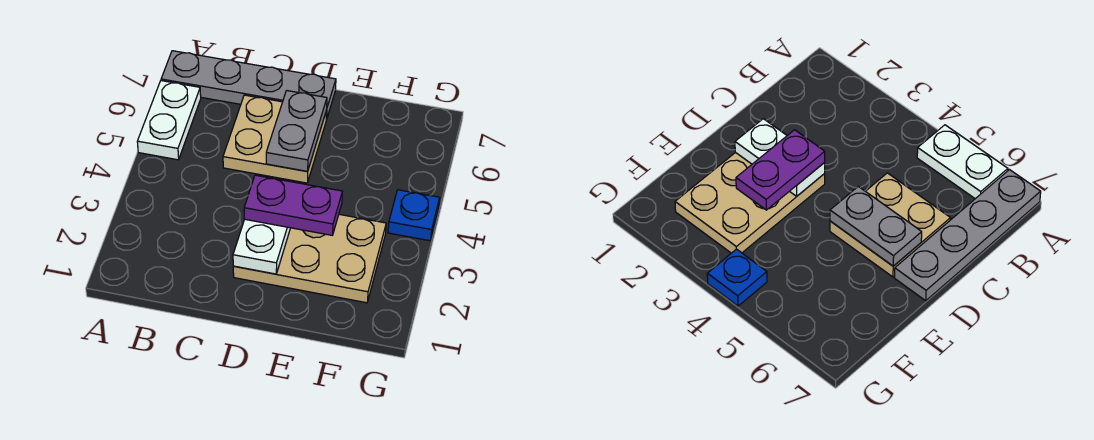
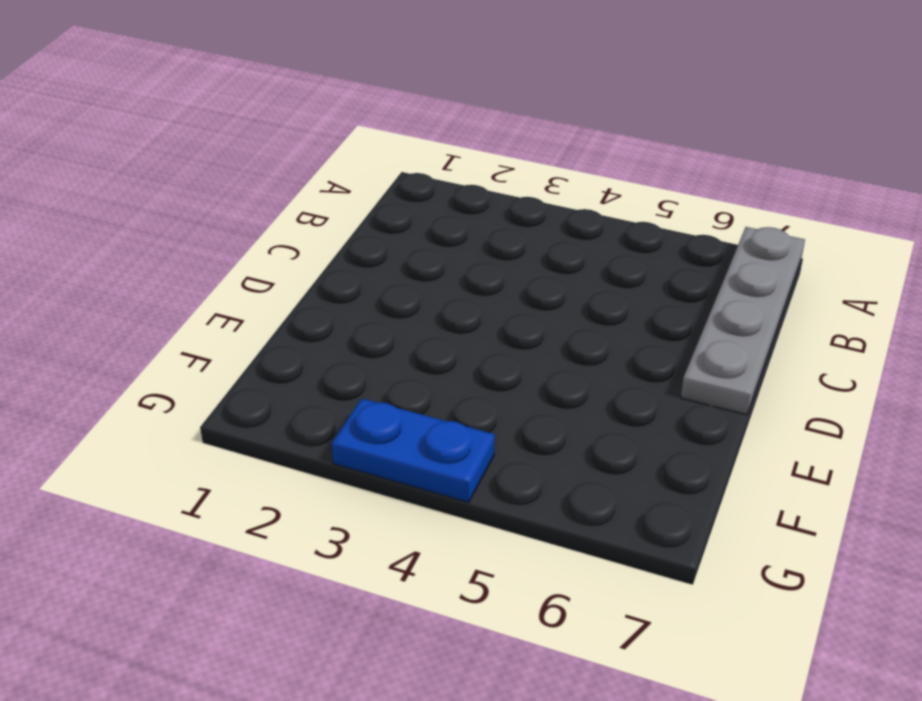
blue 1x2 plate [332,398,495,502] -> blue 1x1 plate [388,190,440,241]
none -> white 1x2 plate [137,81,201,160]
none -> tan 2x2 plate [223,95,327,183]

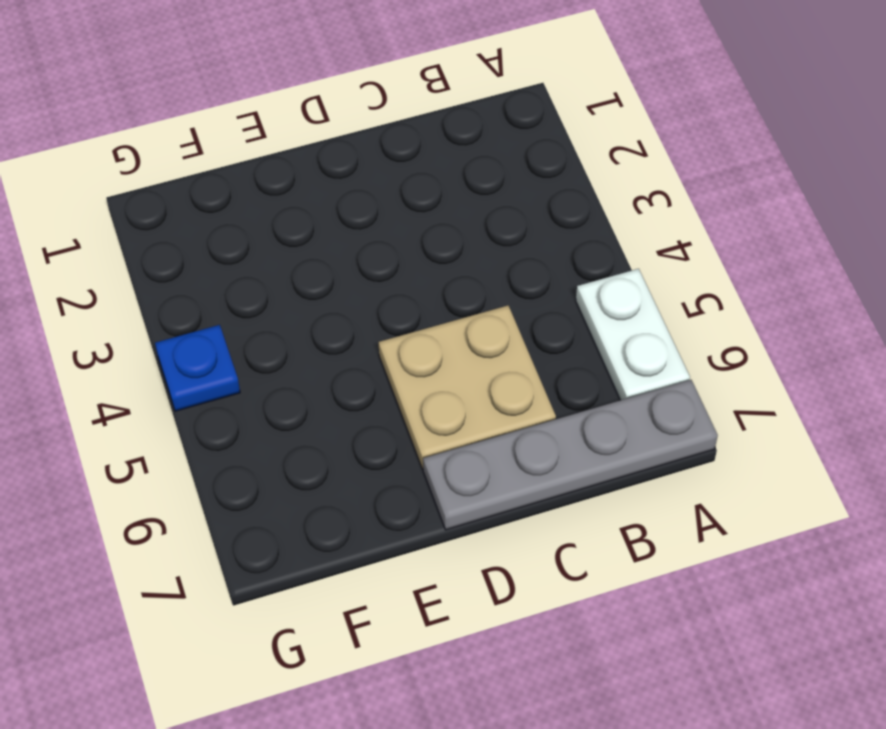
none -> tan 2x3 plate [233,214,386,303]
none -> white 1x2 plate [233,219,290,274]

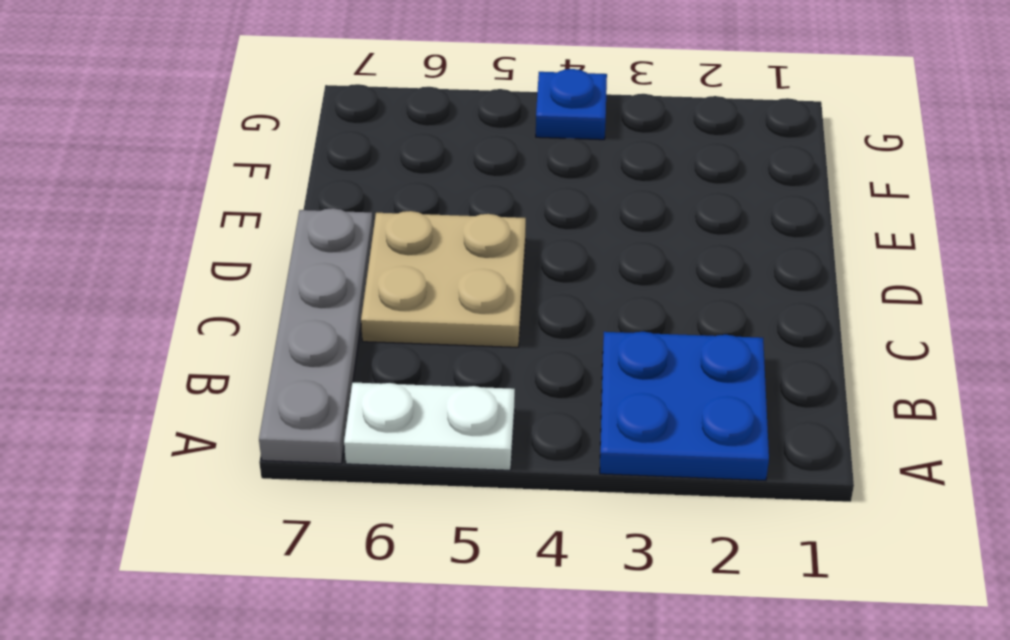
blue 2x2 plate [600,332,769,481] -> none
none -> tan 2x3 plate [233,214,386,303]
none -> white 1x2 plate [233,219,290,274]

